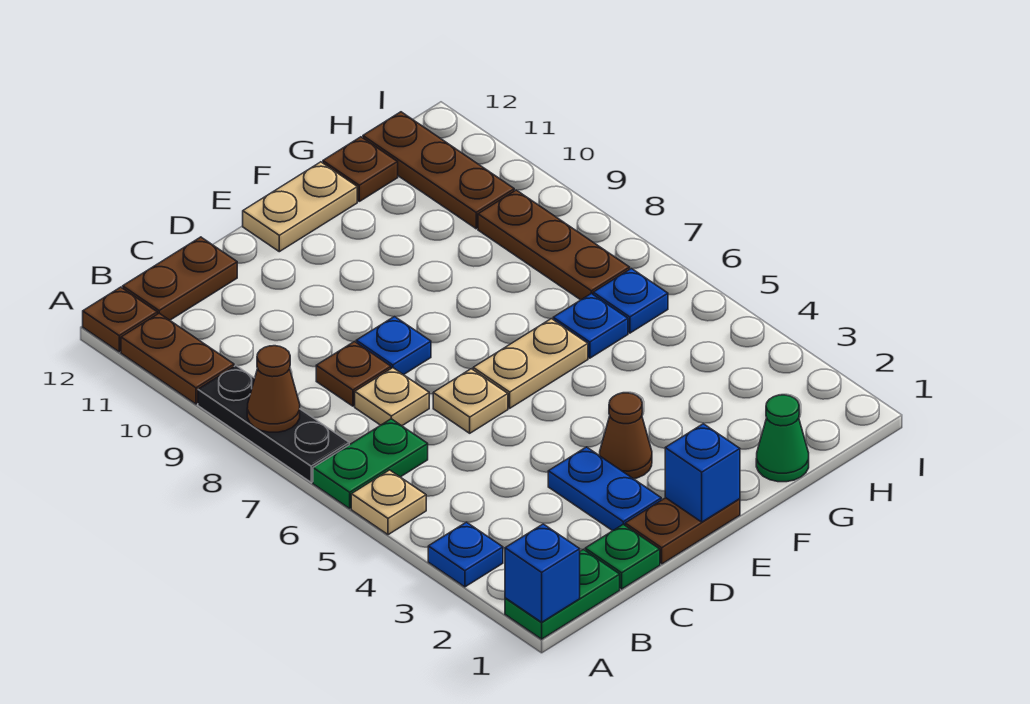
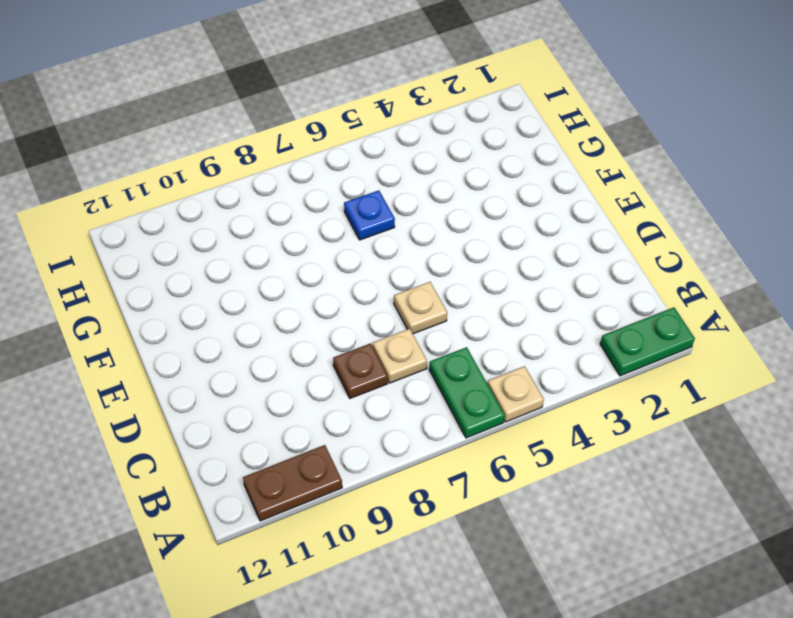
green 1x2 plate [600,307,695,376] -> green 1x2 plate turned to [505,549,620,639]
none -> blue 1x1 plate [428,522,503,587]
none -> black 1x3 plate [198,366,349,482]
none -> brown 1x1 plate [83,287,157,352]

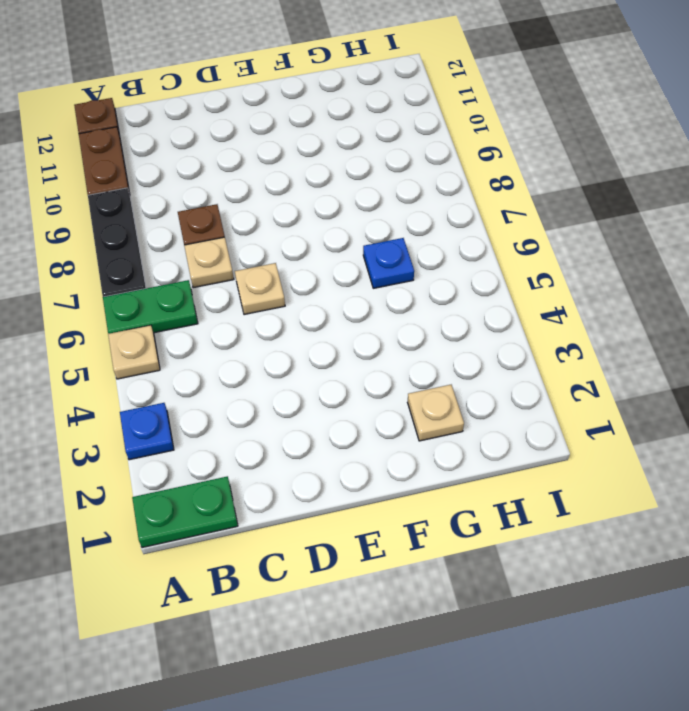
tan 1x1 plate [408,385,464,441] -> none
none -> brown 1x2 plate [123,237,237,320]
none -> green 1x1 plate [585,524,660,589]
none -> brown 1x2 plate [625,498,740,564]

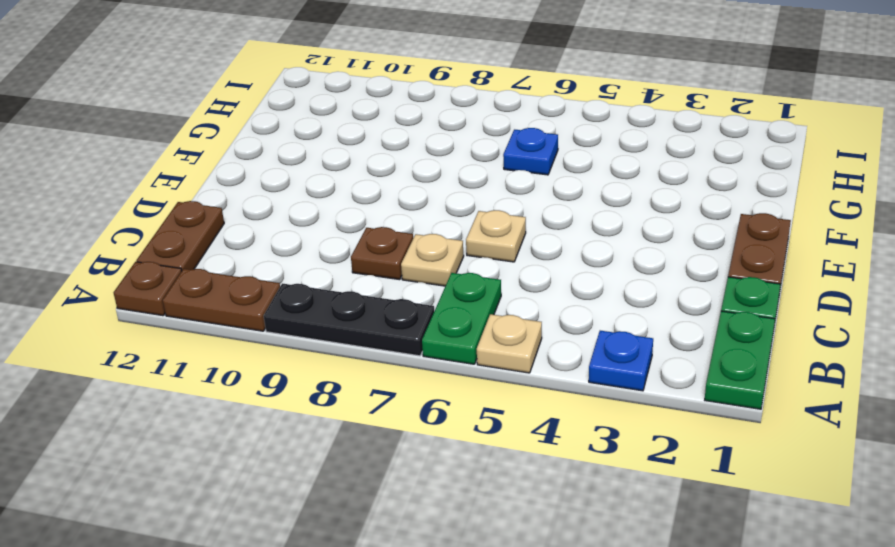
none -> blue 1x2 plate [548,447,661,531]
none -> blue 1x1 plate [356,317,431,375]
none -> brown 1x1 cone [600,393,652,479]

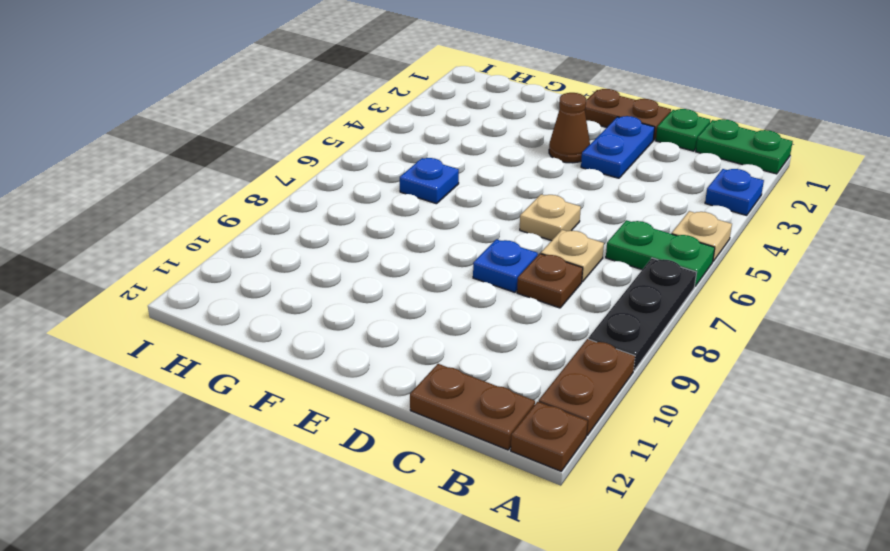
none -> tan 1x2 plate [473,319,588,408]
none -> tan 1x2 plate [243,162,357,252]
none -> green 1x1 cone [756,395,809,482]

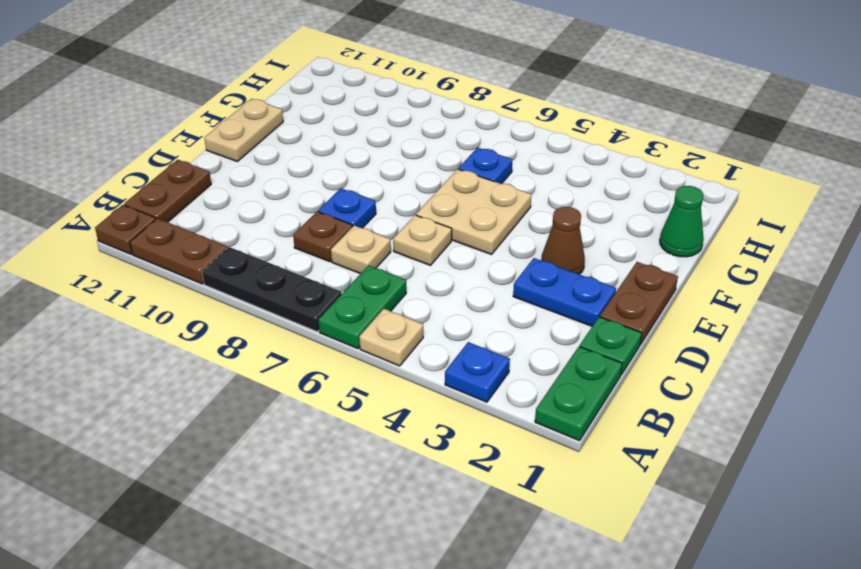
tan 2x2 plate [416,169,531,254] -> tan 1x2 plate [473,319,588,408]
none -> brown 1x1 plate [323,137,398,201]
none -> blue 1x1 plate [593,269,668,333]
none -> brown 1x3 plate [478,190,630,300]

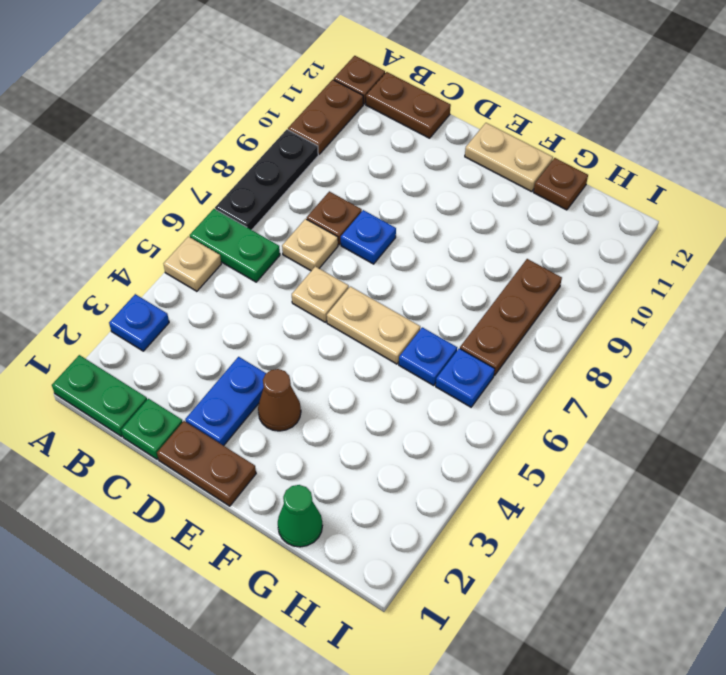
none -> brown 1x3 plate [363,112,514,229]
none -> blue 1x1 brick [505,524,580,622]
none -> brown 1x1 cone [247,346,300,432]

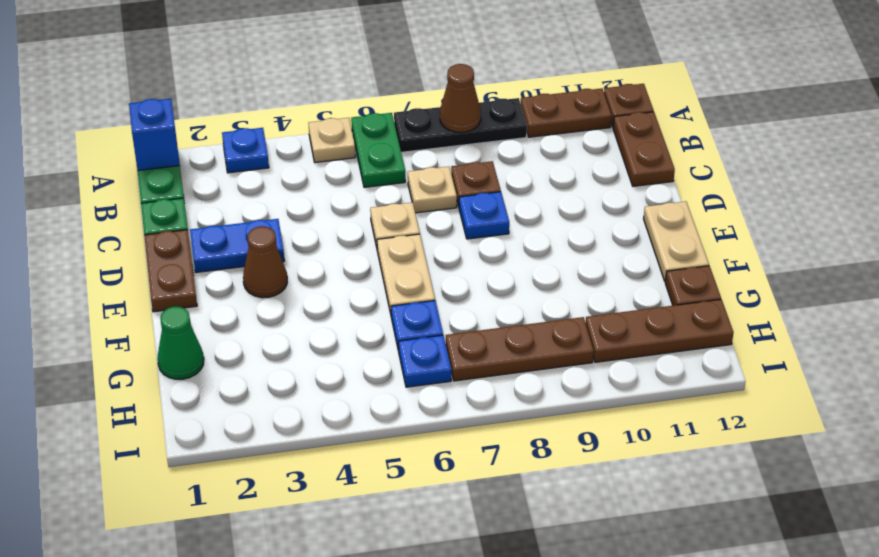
none -> blue 1x1 brick [665,424,740,522]

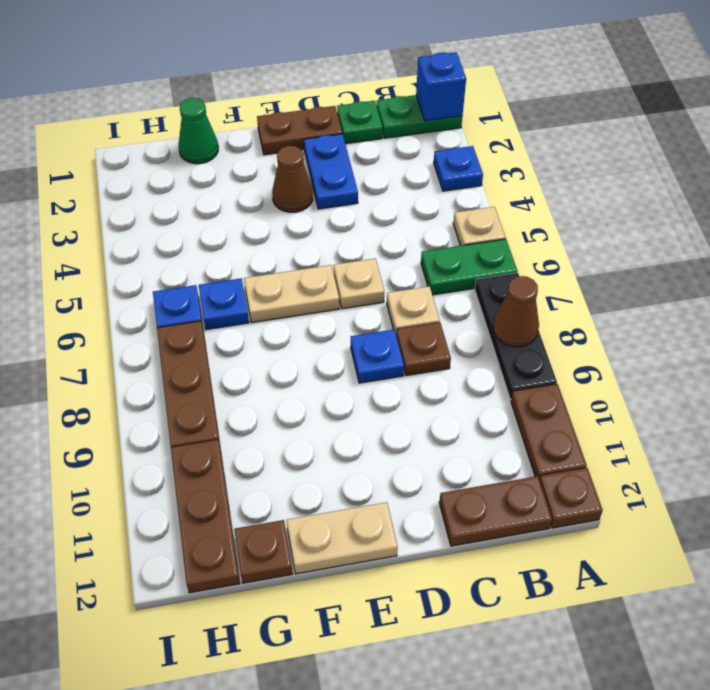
none -> blue 1x1 brick [665,424,740,522]

